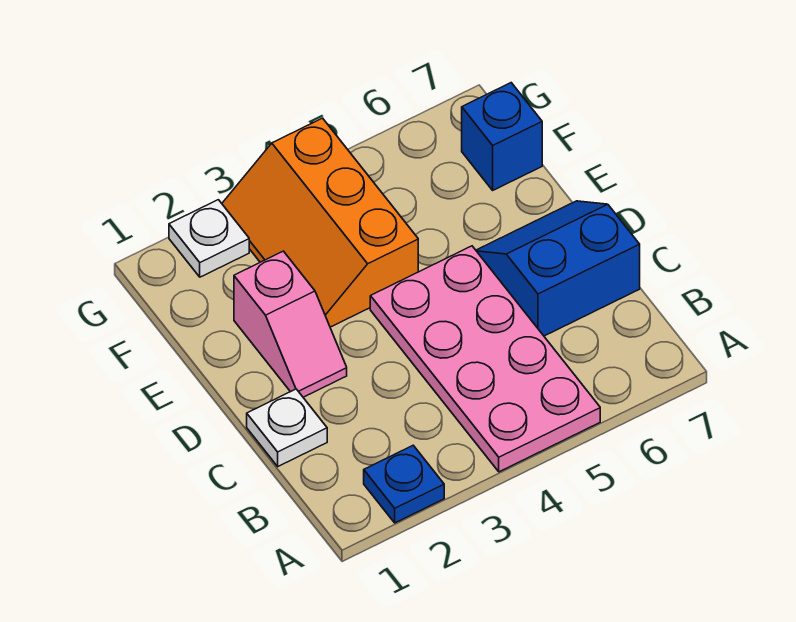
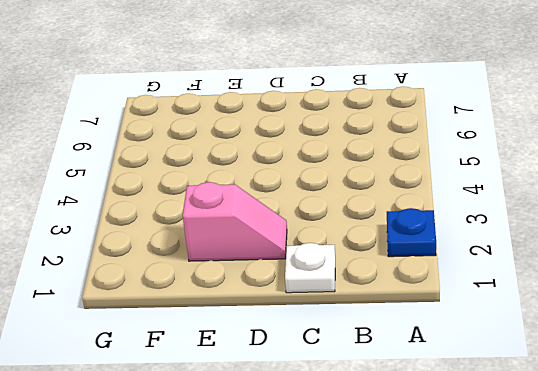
none -> pink 2x4 plate [370,246,600,472]
none -> blue 2x2 slope [476,201,640,336]

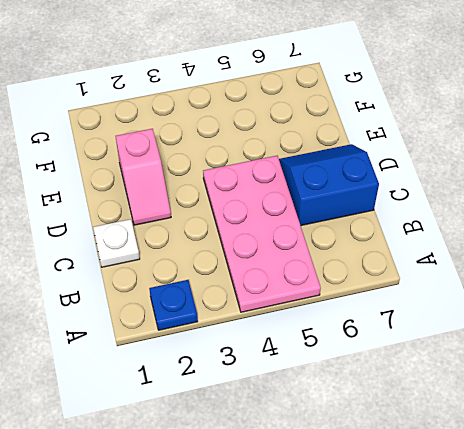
none -> orange 2x3 slope [222,118,418,327]
none -> blue 1x1 brick [462,83,542,190]

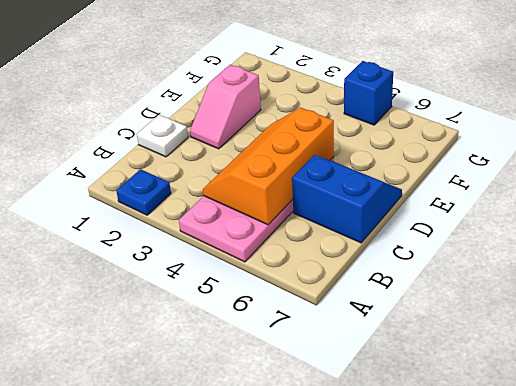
orange 2x3 slope [203,108,334,225] -> orange 2x3 slope moved to [222,118,418,327]
blue 1x1 brick [344,61,393,125] -> blue 1x1 brick moved to [462,83,542,190]
none -> white 1x1 plate [169,200,249,277]

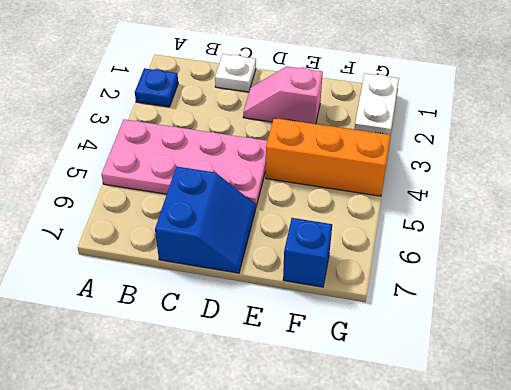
white 1x2 plate [354,74,399,135] -> white 1x1 plate [169,200,249,277]

